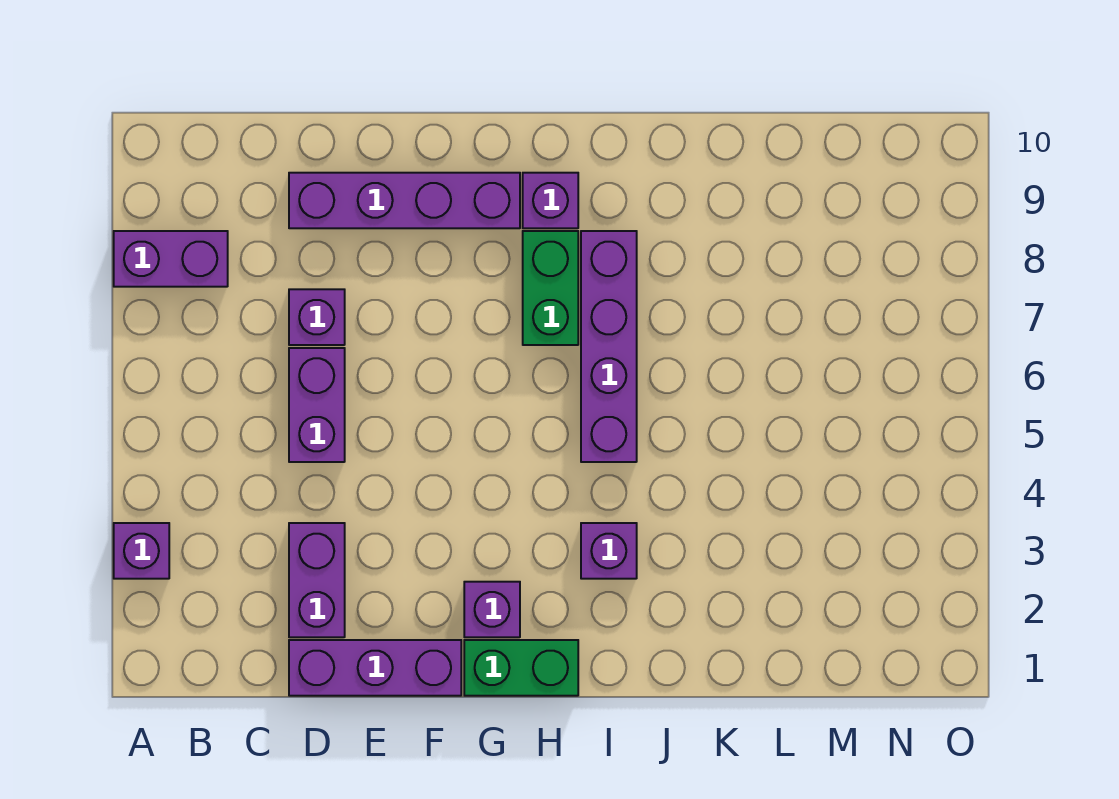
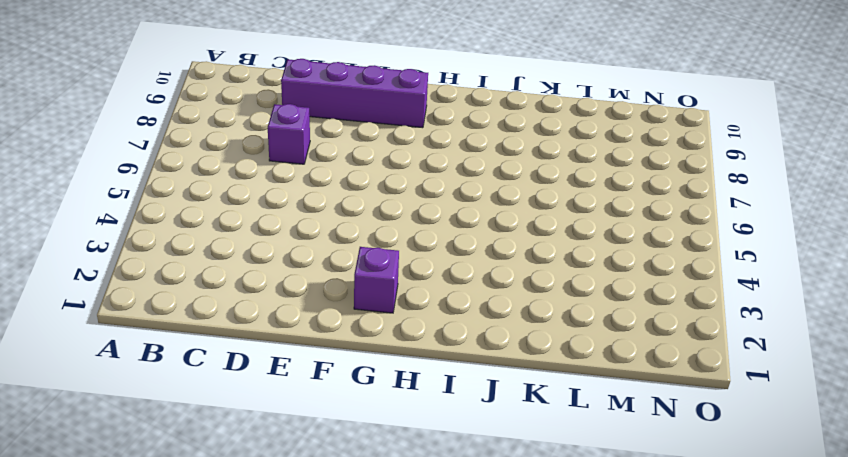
none -> purple 1x1 brick [114,523,169,579]
none -> purple 1x2 brick [114,231,228,287]
none -> purple 1x3 brick [289,640,461,696]

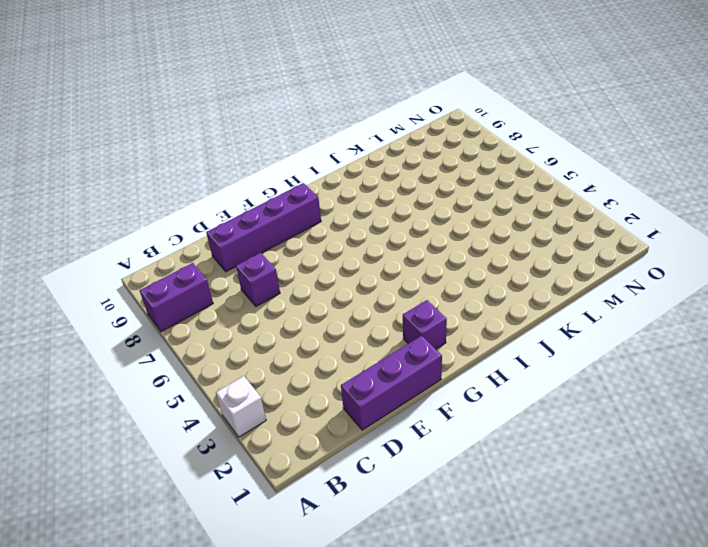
white 1x1 brick [216,376,266,437] -> purple 1x1 brick [114,523,169,579]
none -> purple 1x2 brick [289,523,345,637]
none -> purple 1x2 brick [289,348,345,462]
none -> green 1x2 brick [464,640,578,696]

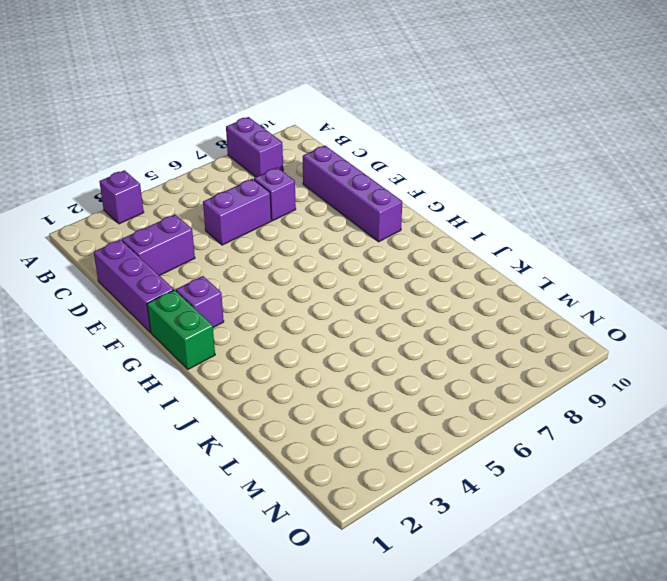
none -> green 1x2 brick [523,231,578,345]
none -> purple 1x1 brick [523,173,578,228]
none -> purple 1x1 brick [581,523,637,579]

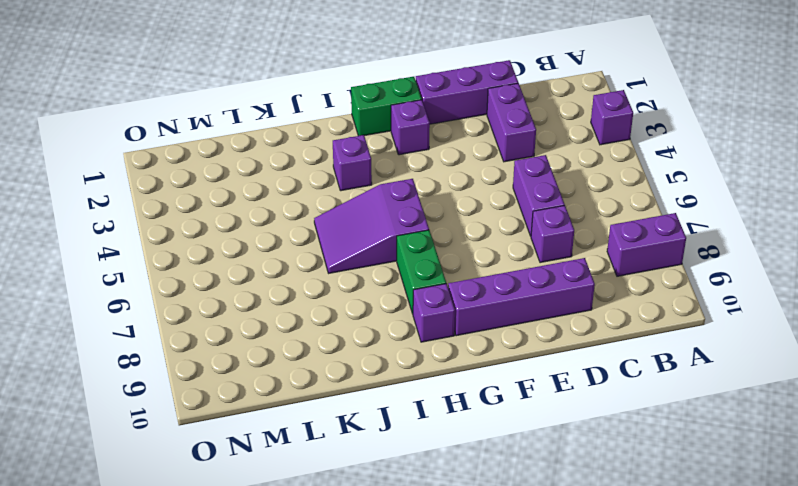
purple 2x3 slope [314,179,429,273] -> purple 1x4 brick [581,231,637,462]

